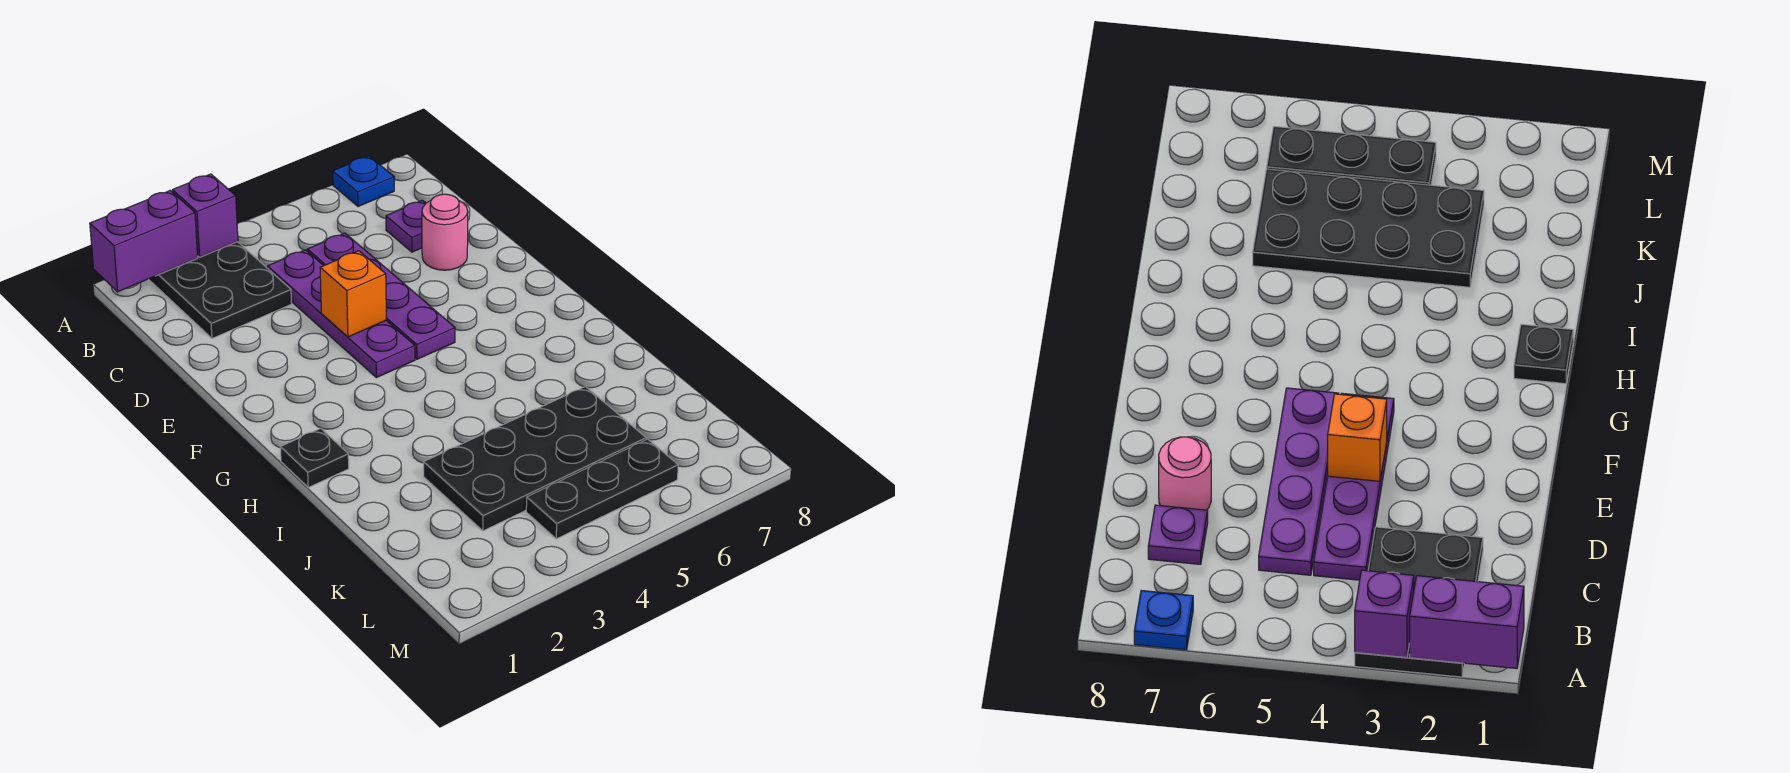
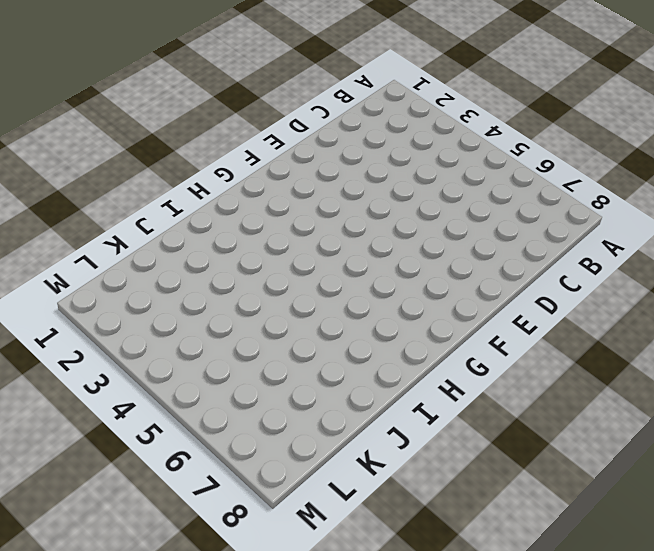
none -> black 2x3 plate [149,242,292,338]
none -> blue 1x1 plate [333,156,394,206]
none -> purple 1x4 plate [267,250,415,378]

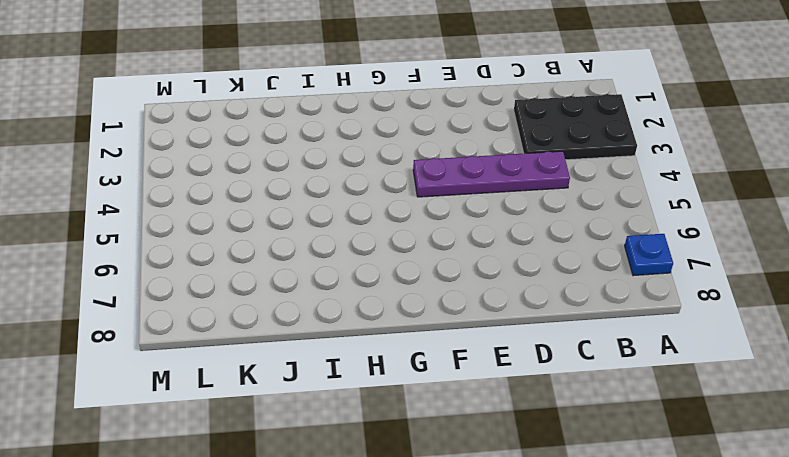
none -> purple 1x4 plate [307,233,455,359]
none -> purple 1x1 plate [386,200,426,252]
none -> pink 1x1 round brick [422,194,468,270]

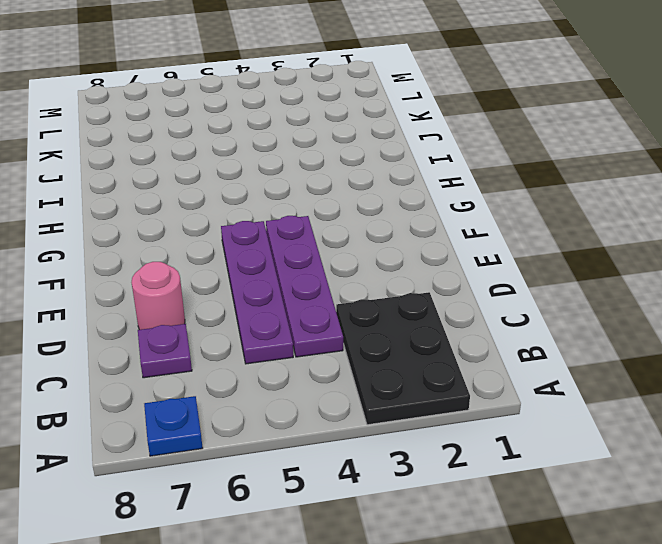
none -> black 1x1 plate [280,428,349,487]
none -> black 2x4 plate [424,387,646,531]
none -> black 1x3 plate [526,439,678,539]

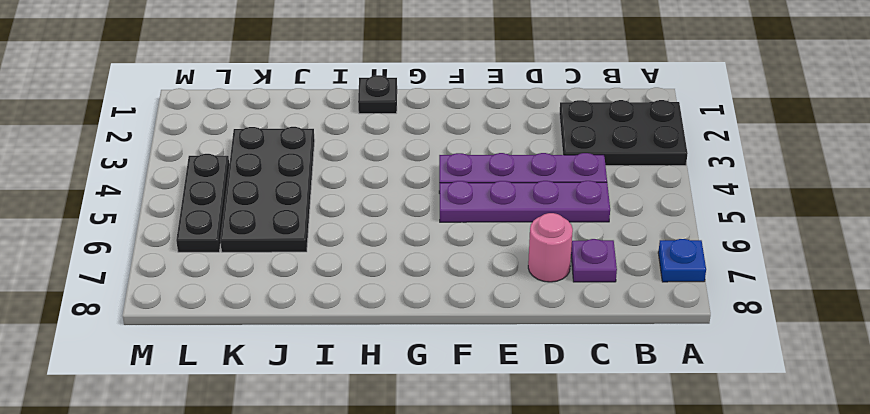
none -> purple 1x2 brick [90,191,198,292]
none -> purple 1x1 brick [172,174,238,257]
none -> orange 1x1 brick [320,251,386,337]

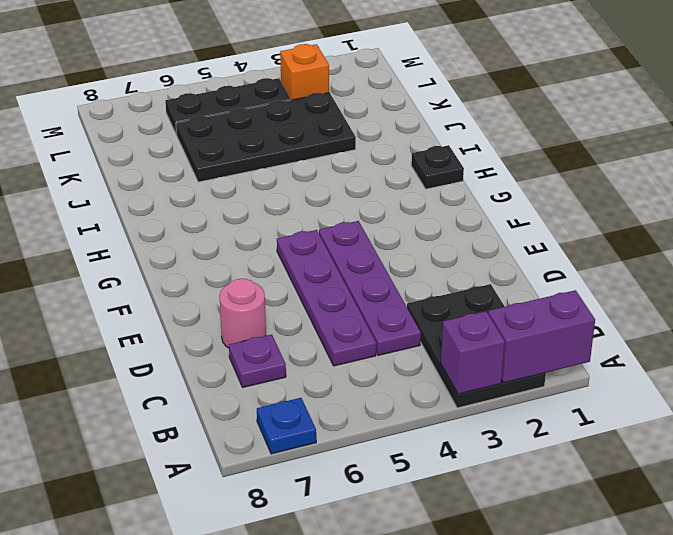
orange 1x1 brick [280,44,329,100] -> orange 1x1 brick moved to [320,251,386,337]

